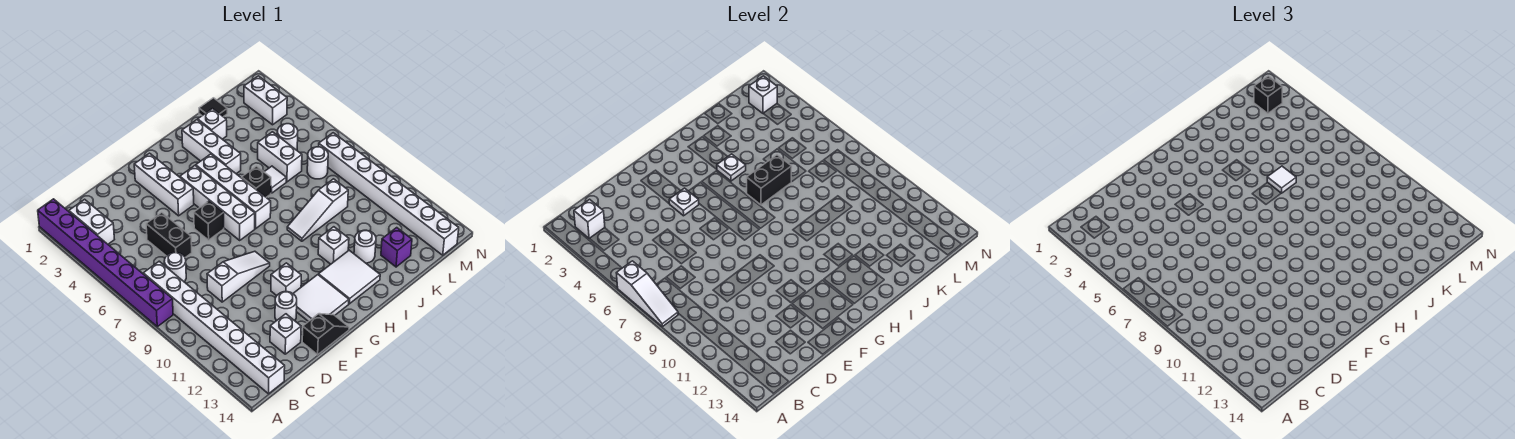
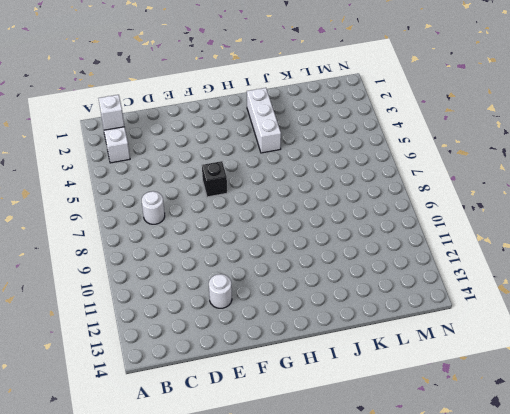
none -> purple 1x8 brick [38,199,173,327]
none -> white 1x8 brick [143,261,285,394]
none -> black 1x2 brick [146,212,192,258]
none -> white 1x3 slope [207,251,270,302]

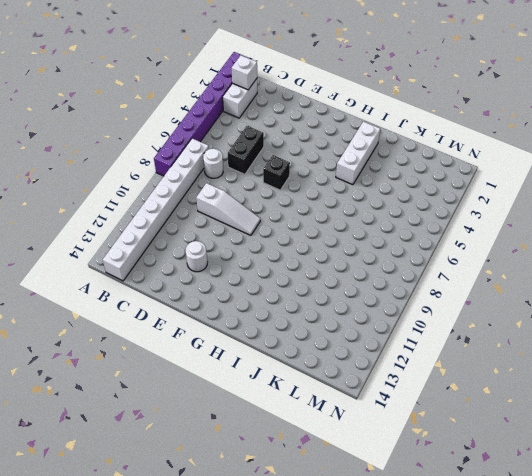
none -> white 1x1 brick [270,314,301,354]
none -> black 1x2 slope [302,314,349,355]
none -> white 1x3 brick [134,153,194,216]
none -> white 1x1 brick [271,263,301,296]

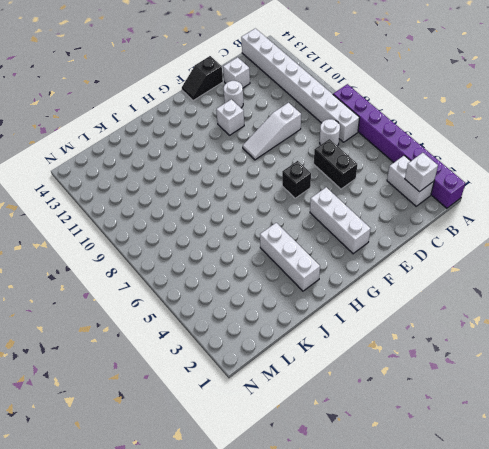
none -> white 2x2 tile [293,275,349,322]
none -> white 1x4 brick [180,166,255,240]
none -> white 1x4 brick [196,154,271,229]
none -> white 2x2 tile [319,250,380,304]

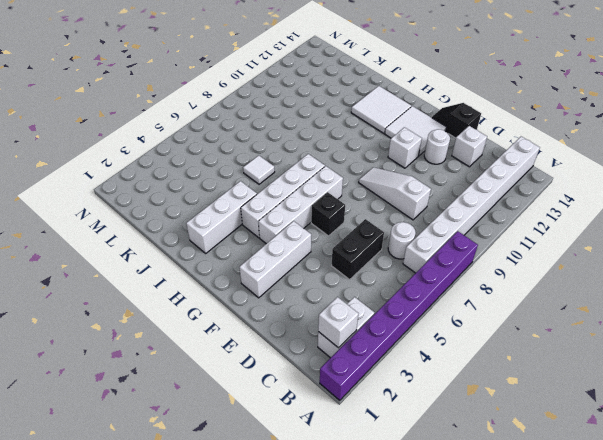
none -> black 1x1 brick [242,166,271,197]
none -> white 1x3 slope [287,179,348,241]
none -> white 1x1 brick [318,227,349,264]
none -> white 1x1 brick [198,109,227,139]

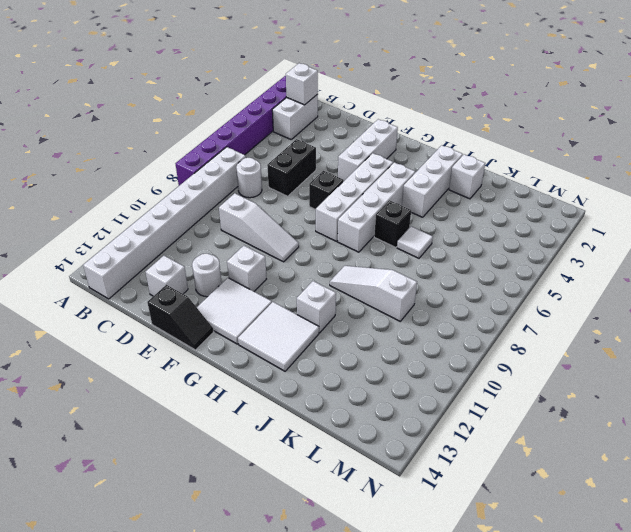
none -> white 1x1 round brick [354,230,376,263]
none -> black 1x1 tile [199,98,227,117]
none -> white 1x2 brick [258,132,302,182]
none -> purple 1x1 brick [381,228,412,267]

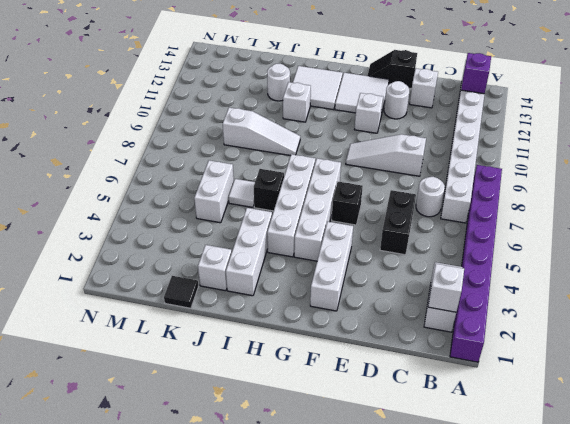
purple 1x1 brick [461,53,491,94] -> purple 1x1 brick moved to [381,228,412,267]
none -> white 1x1 round brick [277,124,298,150]
none -> white 1x1 round brick [307,147,328,179]
none -> white 1x2 brick [244,76,287,125]
none -> white 1x8 brick [319,133,459,255]

